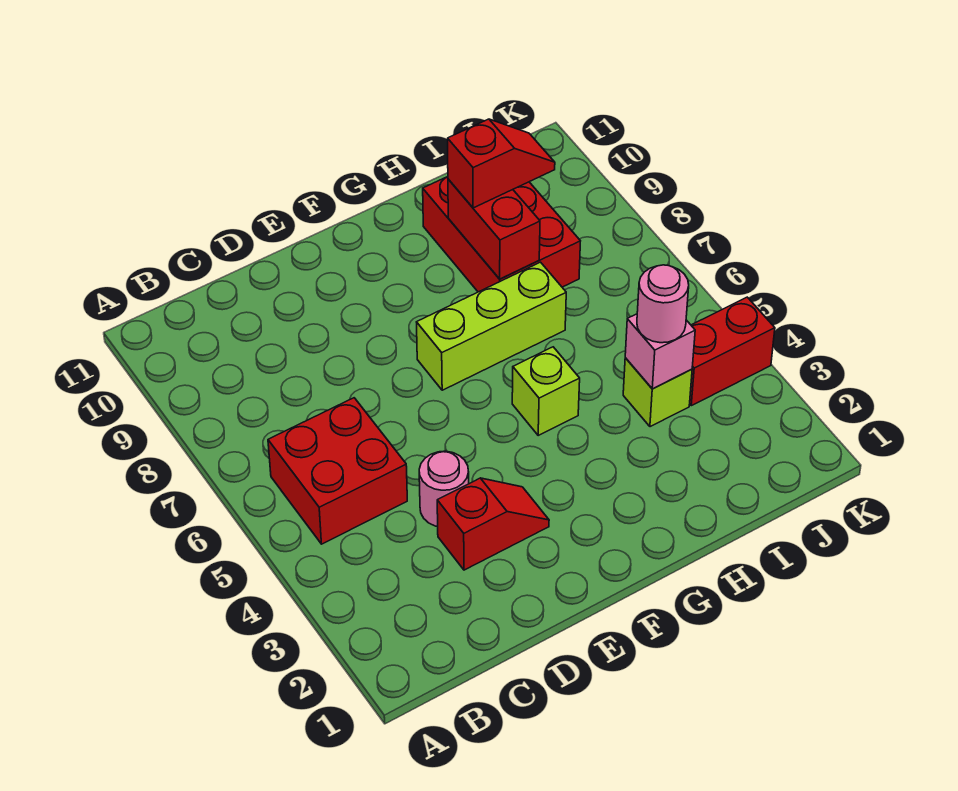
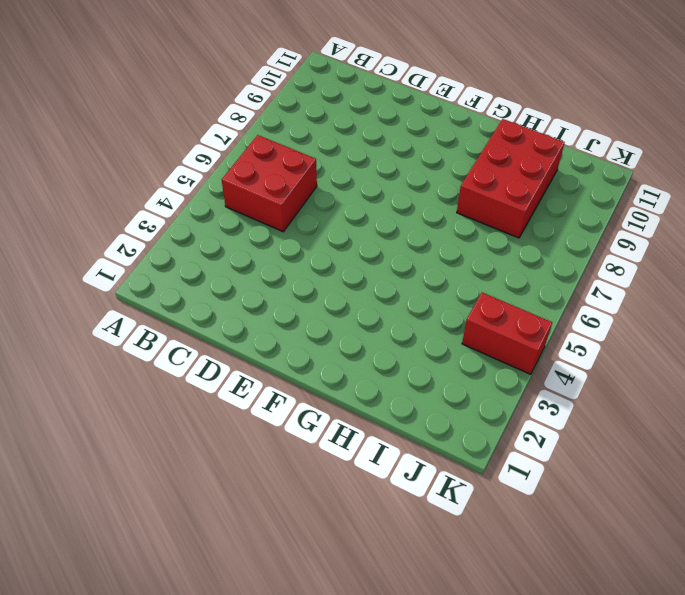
none -> red 1x2 slope [437,478,549,570]
none -> pink 1x1 round brick [419,451,469,527]
none -> lime 1x3 brick [417,262,566,390]

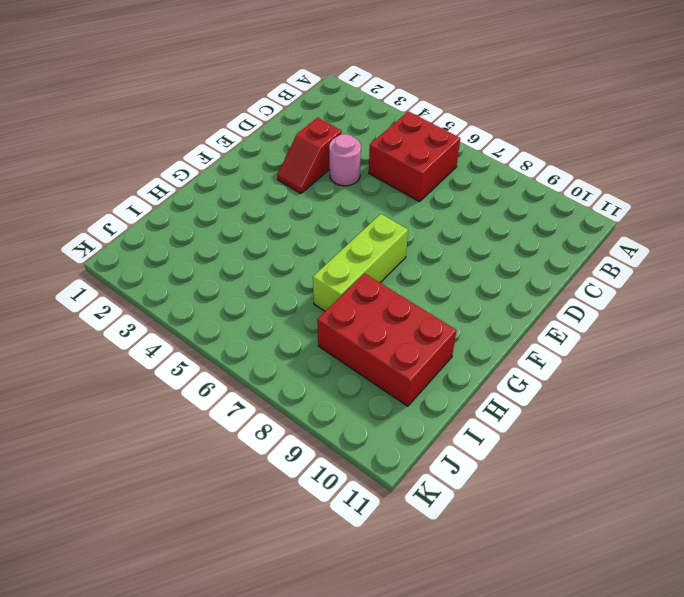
none -> lime 1x1 brick [512,347,580,435]
none -> lime 1x1 brick [623,358,692,427]
none -> red 1x2 brick [690,297,775,406]

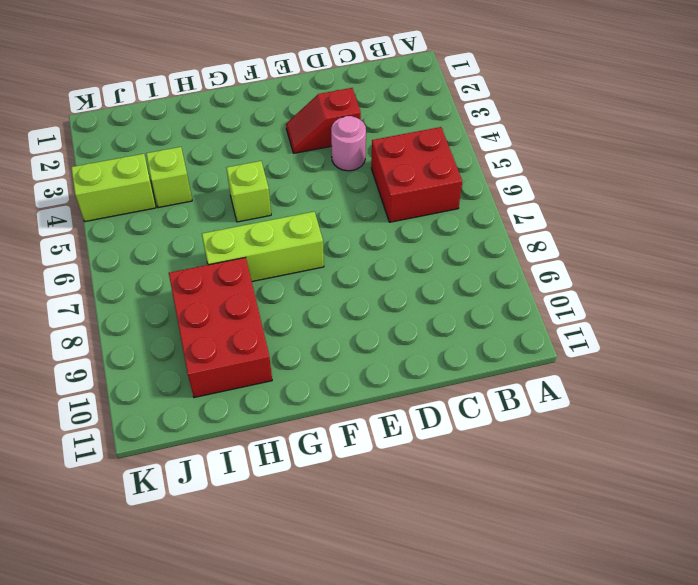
lime 1x2 brick [71,154,156,222] -> red 1x2 brick [690,297,775,406]
none -> red 1x2 brick [448,179,540,279]
none -> pink 1x1 brick [625,314,695,389]
none -> red 1x2 slope [448,119,555,208]

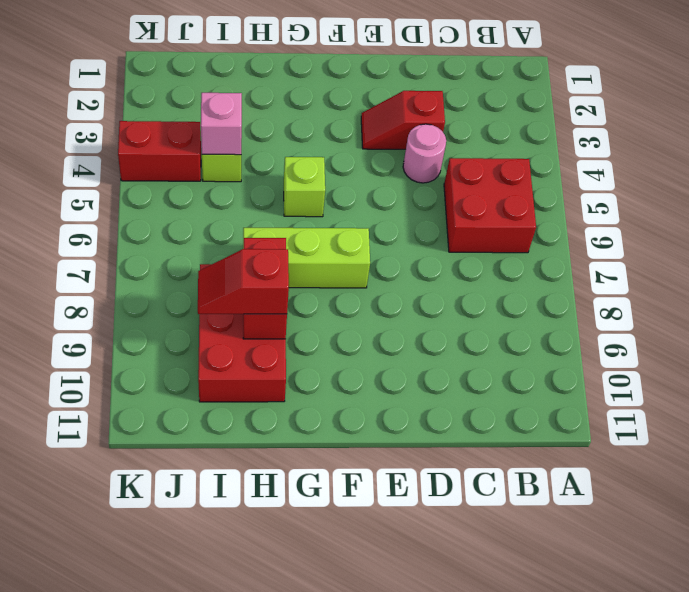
none -> pink 1x1 round brick [637,265,689,343]

